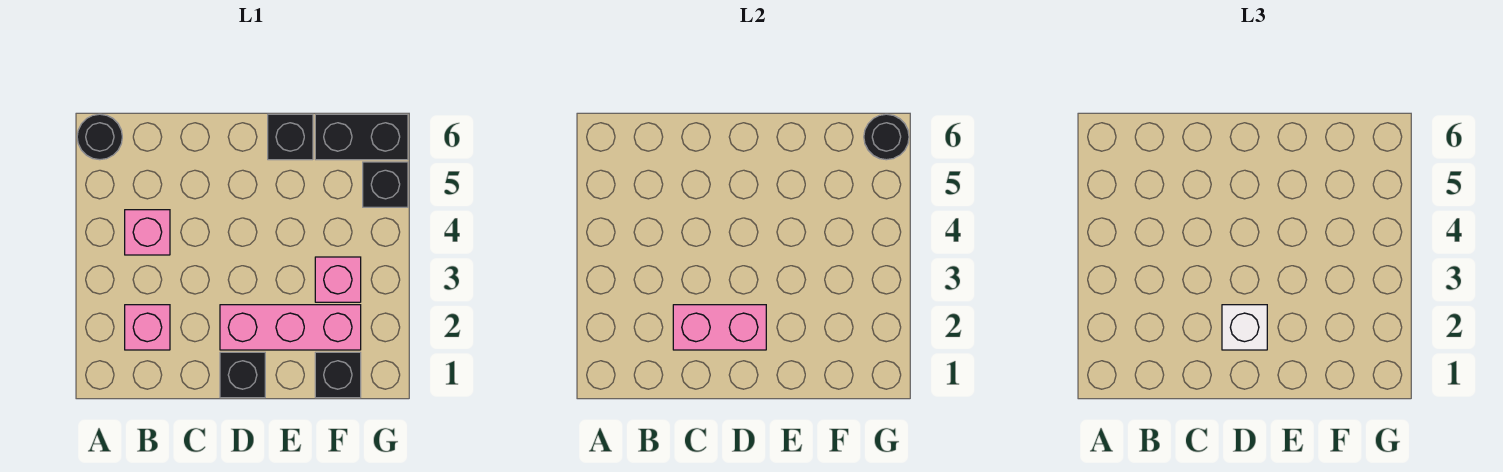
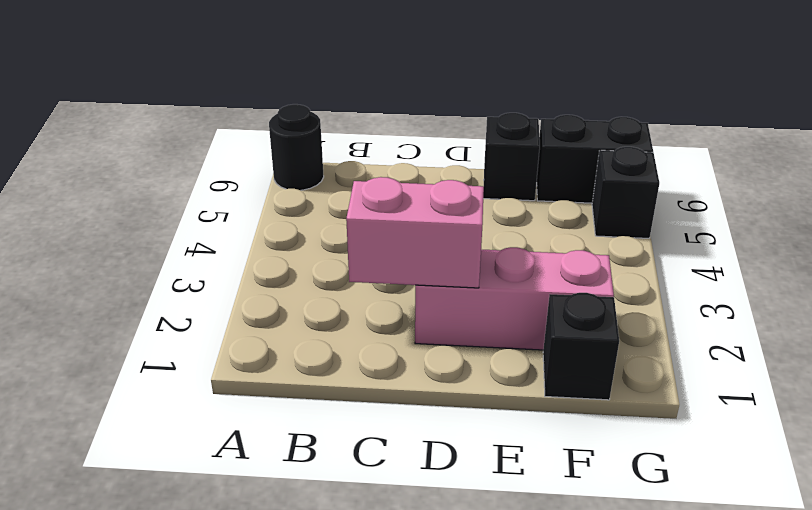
none -> pink 1x1 brick [125,305,170,350]
none -> pink 1x1 brick [125,210,170,255]
none -> black 1x1 brick [220,352,265,398]

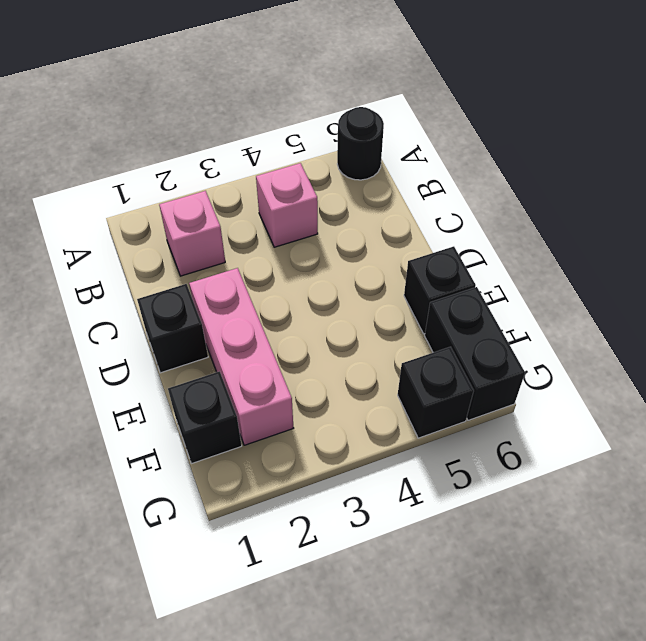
none -> pink 1x1 brick [315,257,361,302]
none -> pink 1x2 brick [673,305,766,350]
none -> black 1x1 round brick [864,114,909,160]

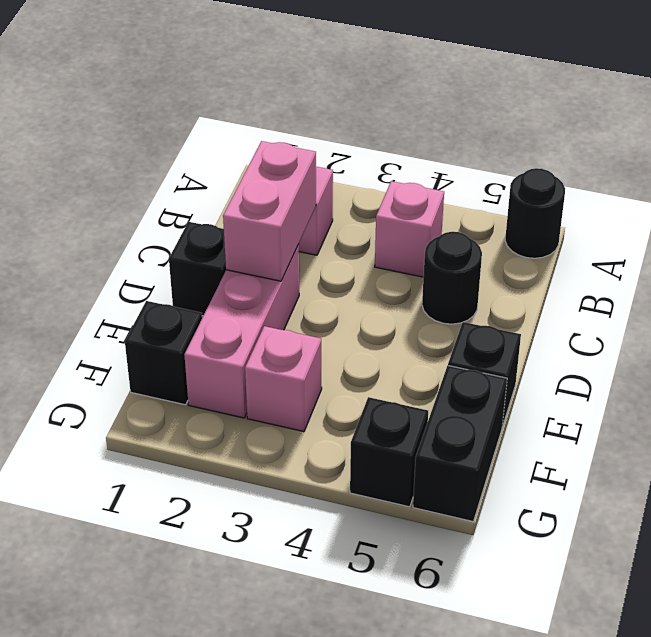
black 1x1 round brick [422,232,482,324] -> black 1x1 round brick moved to [864,114,909,160]
none -> white 1x1 brick [1222,305,1267,350]

